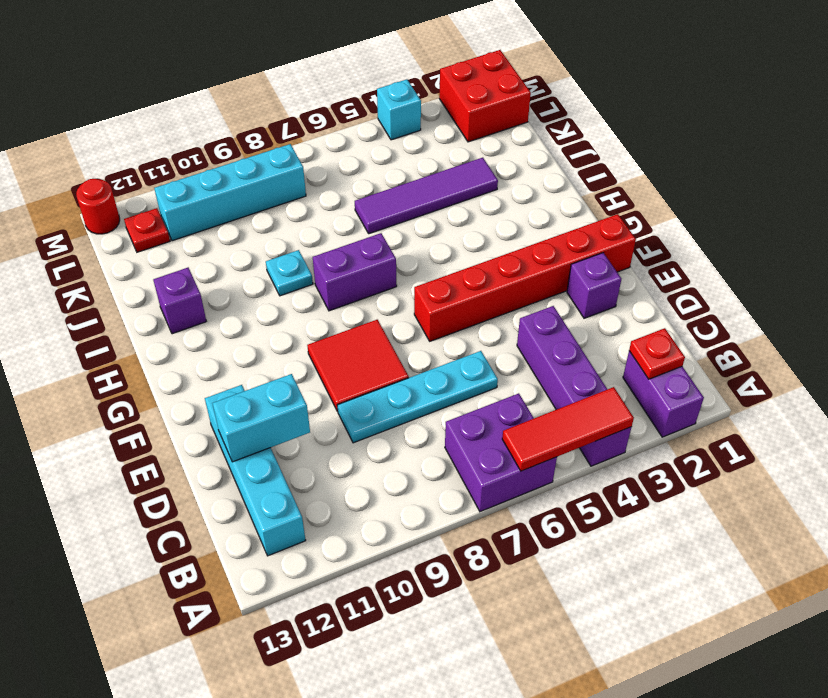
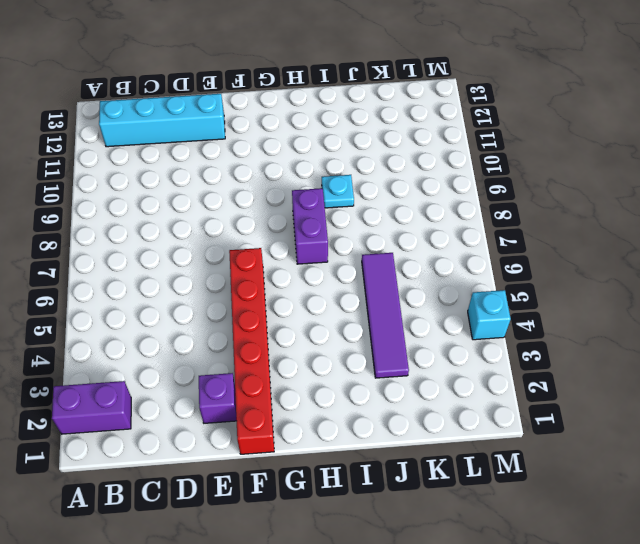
none -> purple 1x4 brick [517,306,631,466]
none -> purple 2x2 brick [445,393,557,512]
none -> cyan 1x4 plate [337,351,498,443]

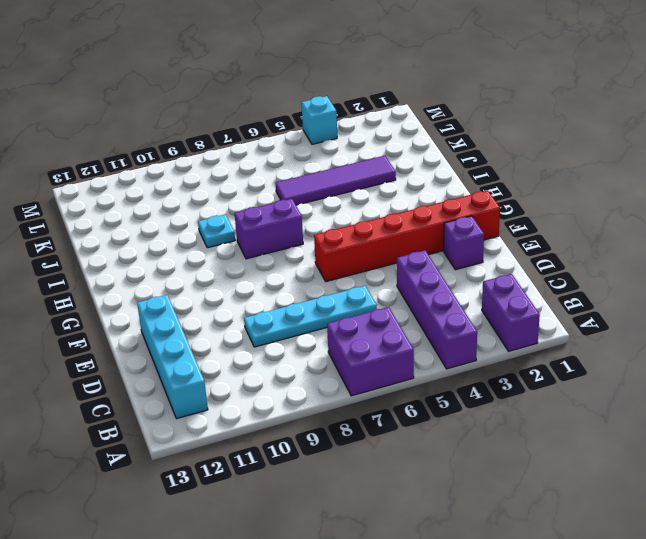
none -> red 2x2 tile [307,320,409,412]
none -> purple 1x1 brick [153,268,206,334]
none -> red 2x2 brick [439,50,531,142]

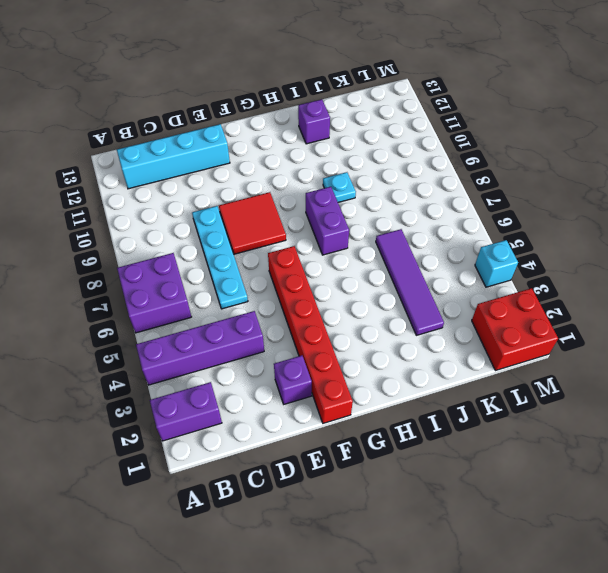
none -> cyan 1x4 brick [154,144,306,241]
none -> red 1x1 plate [124,208,170,252]
none -> red 1x1 round brick [76,179,120,234]

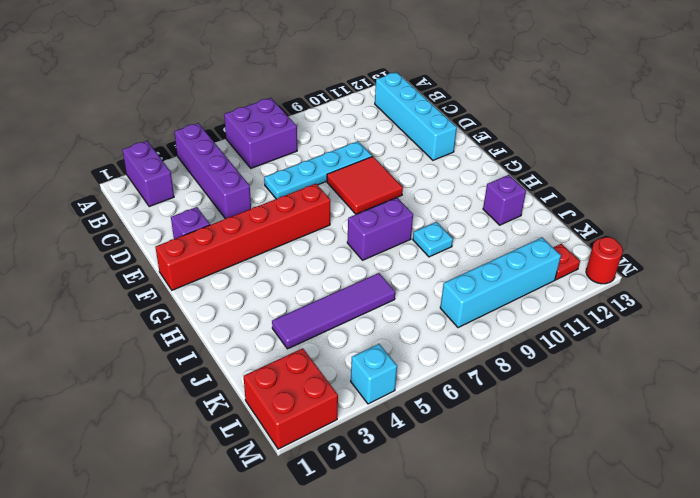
none -> red 1x3 tile [502,387,634,471]
none -> red 1x1 plate [629,328,685,379]
none -> cyan 1x2 brick [212,374,310,462]

